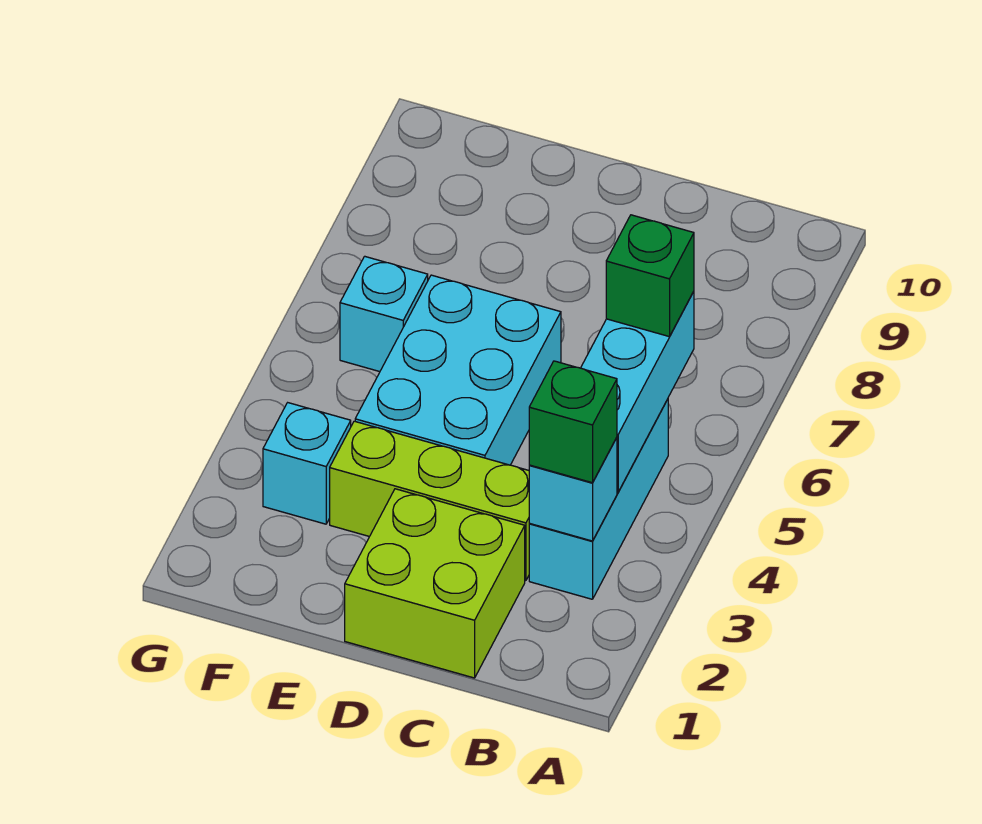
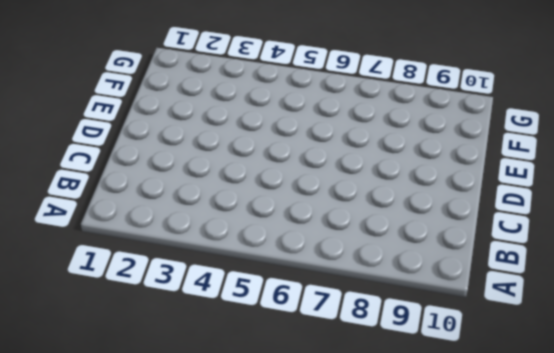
none -> cyan 1x3 brick [529,399,668,599]
none -> lime 2x2 brick [345,489,525,678]

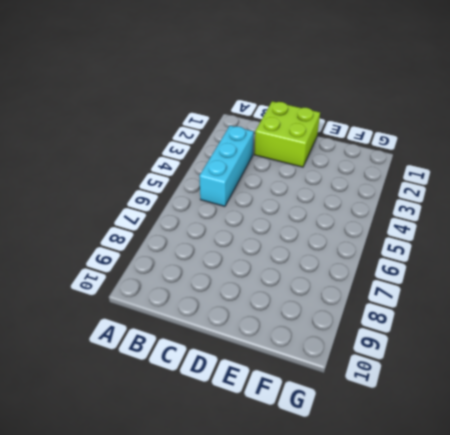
none -> lime 1x3 brick [330,421,529,581]
none -> cyan 2x3 brick [355,275,561,465]

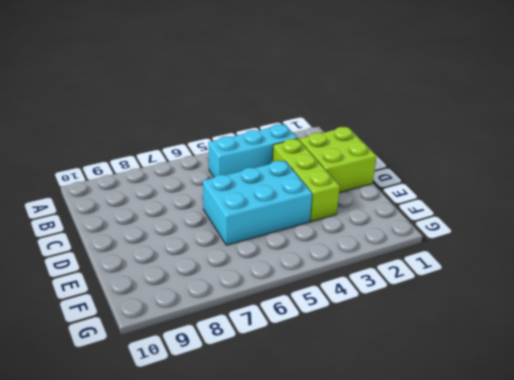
none -> cyan 1x1 brick [263,403,351,524]
none -> cyan 1x1 brick [340,256,428,372]

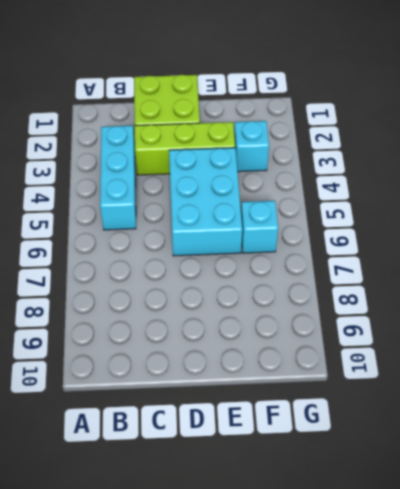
none -> cyan 1x1 brick [529,438,617,541]
none -> cyan 1x3 brick [581,292,694,492]

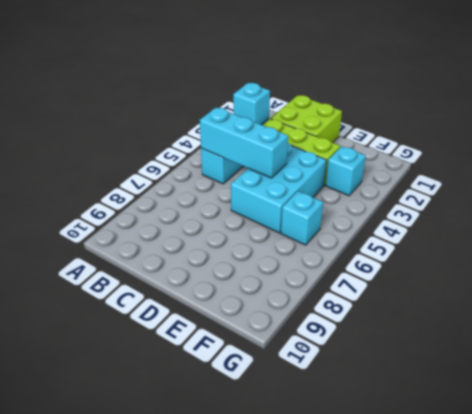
cyan 1x3 brick [200,107,288,178] -> cyan 1x3 brick turned to [581,292,694,492]
none -> green 1x1 brick [529,361,617,483]
none -> green 1x1 brick [606,215,694,337]

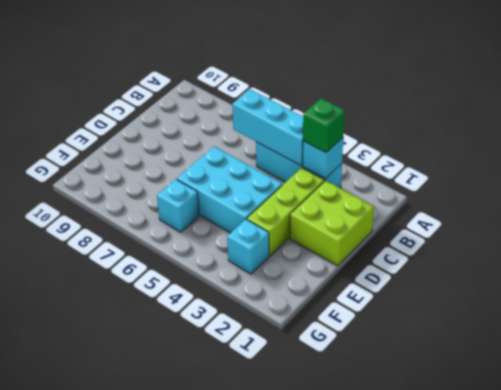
none -> green 1x1 brick [606,215,694,337]

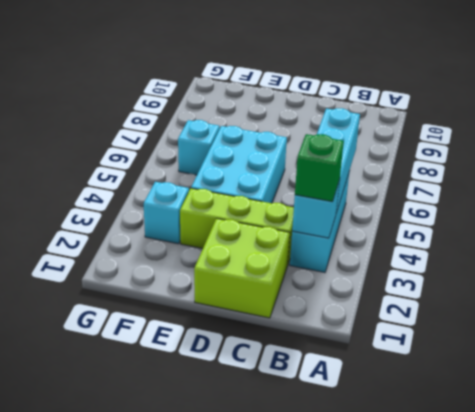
none -> green 1x1 brick [606,215,694,337]

